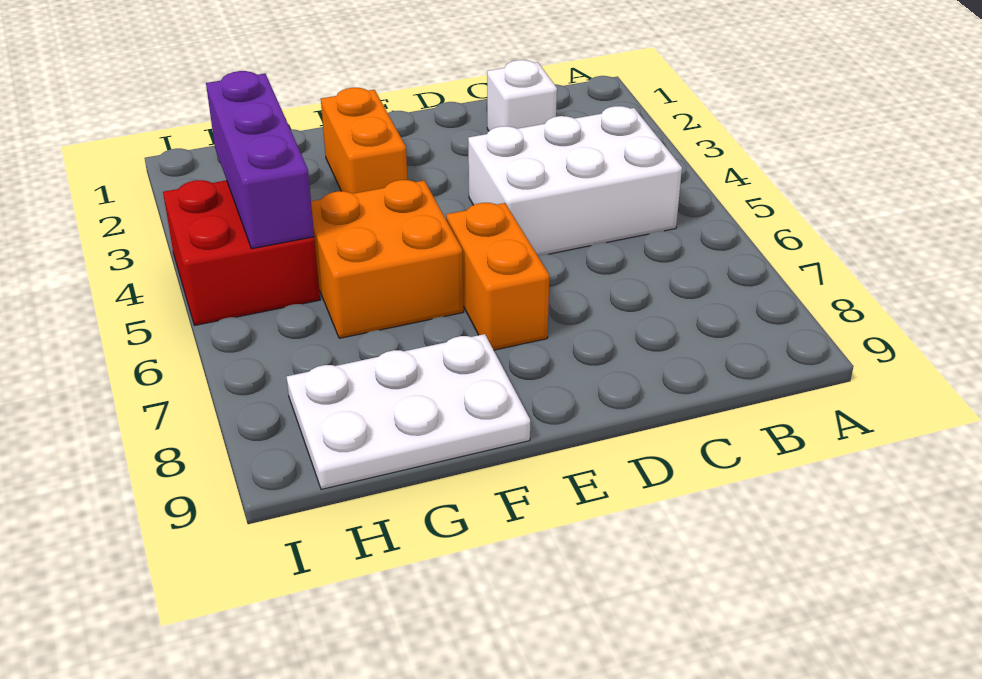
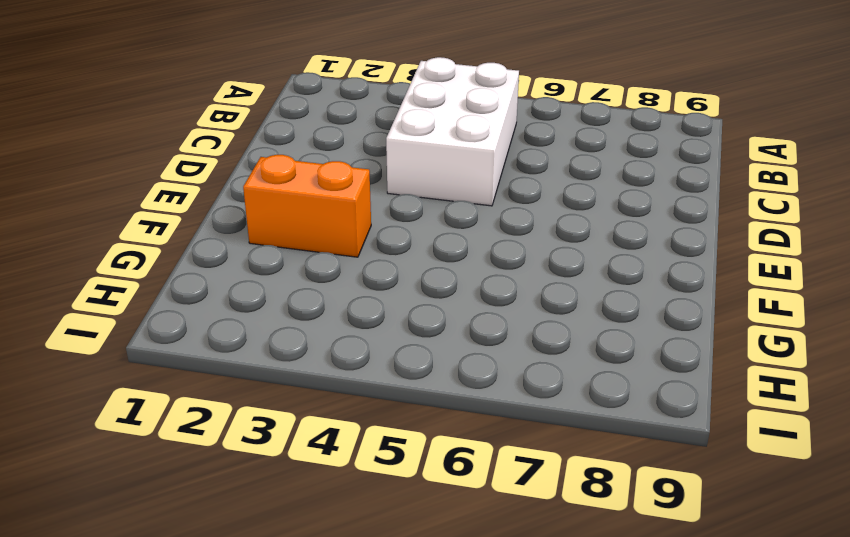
none -> white 1x1 brick [487,60,557,131]
none -> orange 1x2 brick [446,203,549,350]

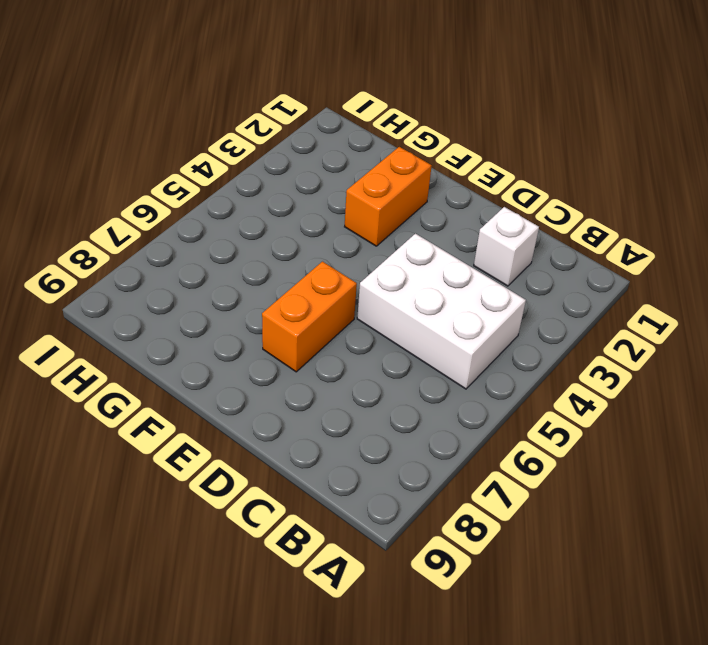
none -> orange 2x2 brick [311,180,463,338]
none -> white 2x3 plate [287,334,530,489]

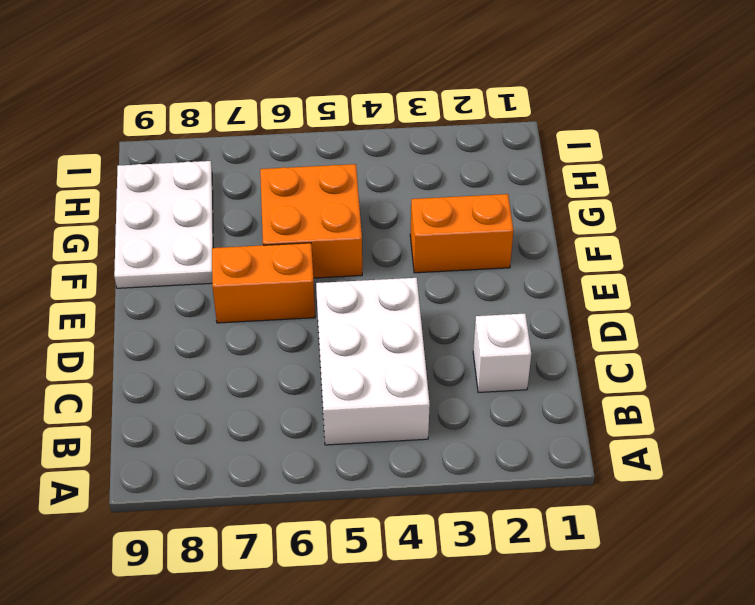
none -> red 2x2 brick [163,180,320,325]
none -> purple 1x3 brick [206,71,314,249]

